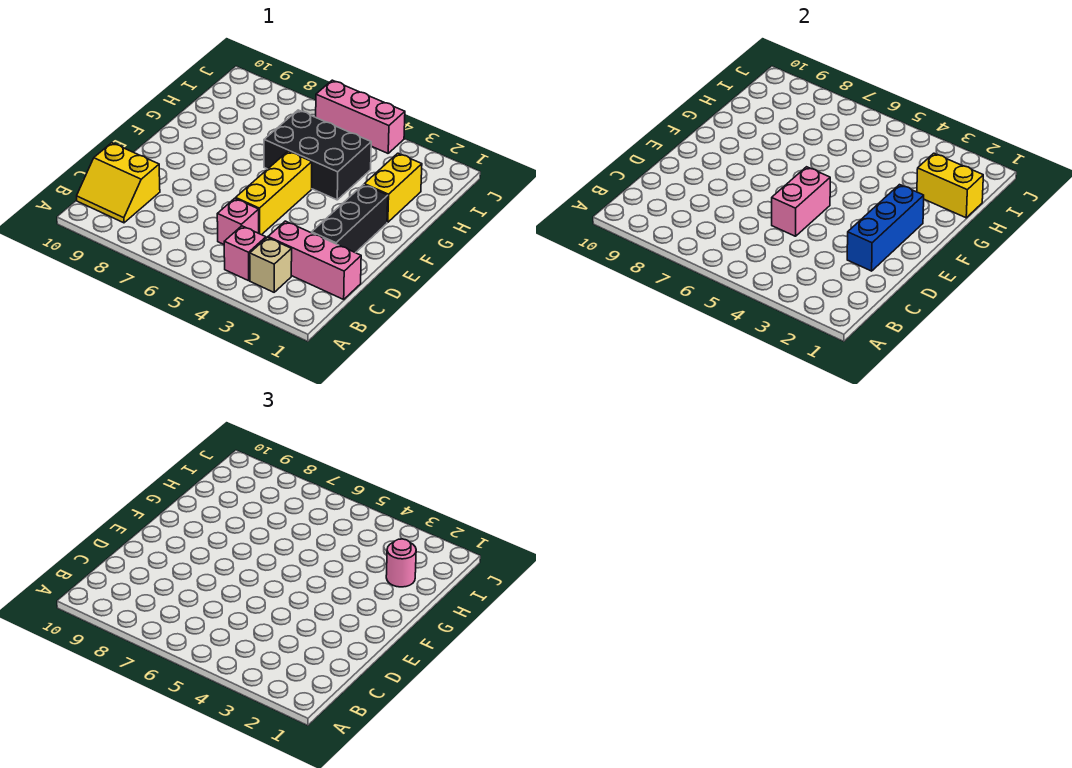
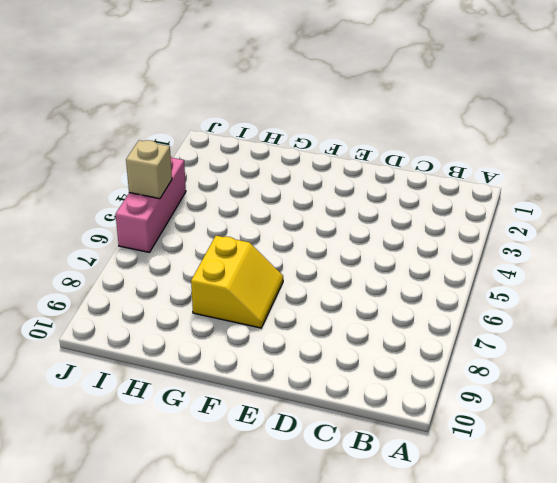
yellow 2x2 slope [191,236,283,328] -> yellow 2x2 slope moved to [77,143,160,223]
tan 1x1 brick [126,140,172,199] -> tan 1x1 brick moved to [250,237,292,292]
none -> pink 1x1 brick [224,226,266,281]
none -> pink 1x3 brick [268,221,361,299]
none -> pink 1x1 brick [217,198,259,244]

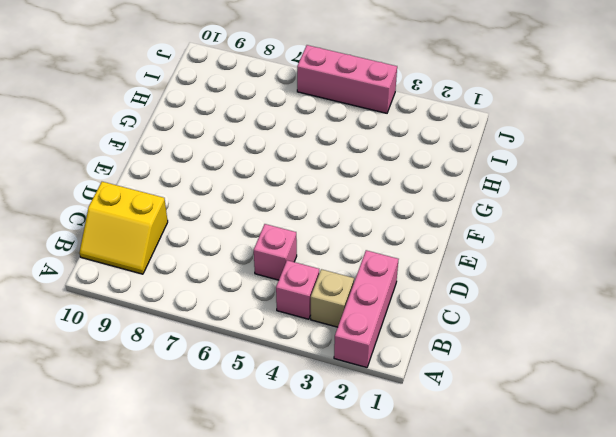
pink 1x3 brick [334,250,399,368] -> pink 1x3 brick turned to [268,221,361,299]
none -> black 1x3 brick [312,185,388,253]
none -> yellow 1x3 brick [236,151,312,235]
none -> yellow 1x2 brick [364,153,422,222]

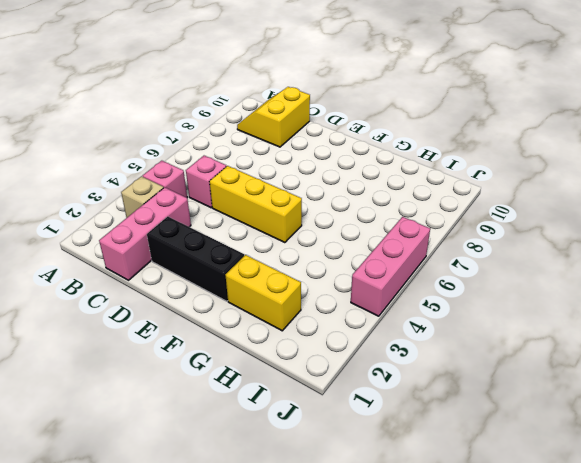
none -> black 2x3 brick [264,110,371,200]
none -> blue 1x3 brick [847,185,924,271]
none -> pink 1x2 brick [772,167,830,236]

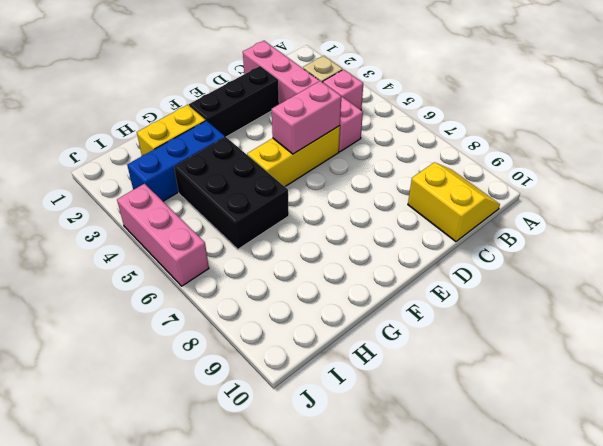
blue 1x3 brick [127,121,225,201] -> blue 1x3 brick moved to [847,185,924,271]
none -> yellow 1x2 brick [917,153,983,218]
none -> pink 1x1 round brick [386,539,416,587]

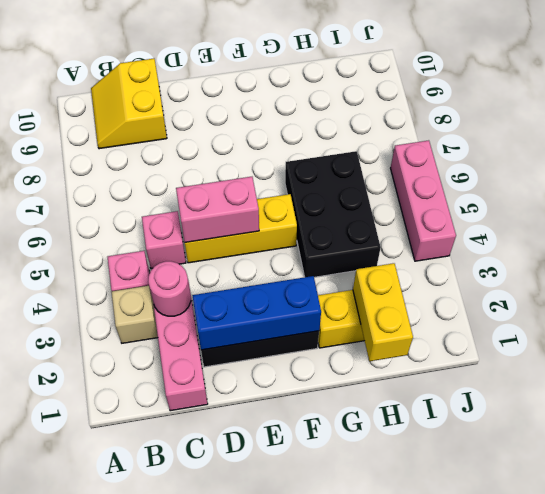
pink 1x1 round brick [148,261,191,316] -> pink 1x1 round brick moved to [386,539,416,587]

